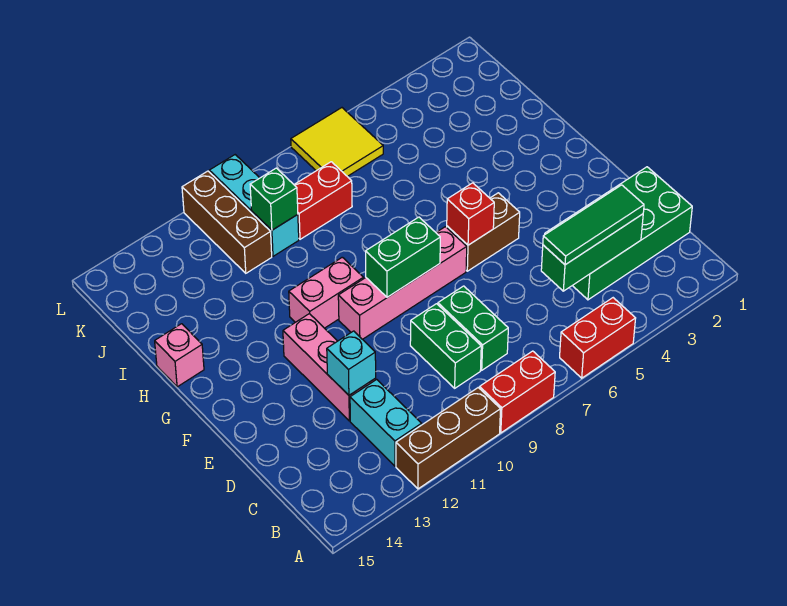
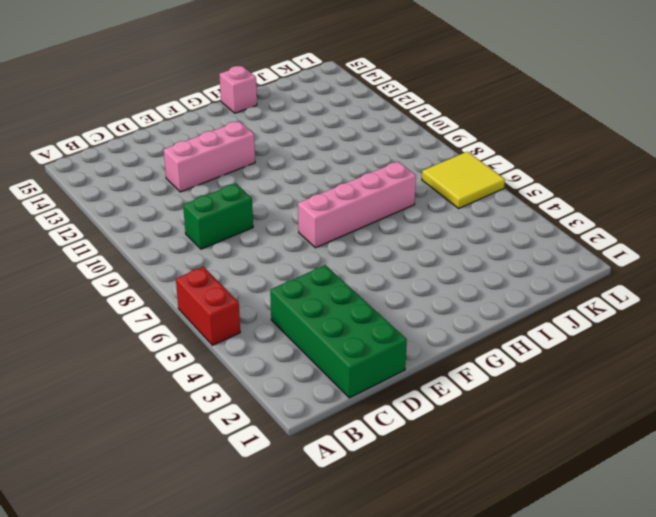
pink 1x4 brick [298,162,416,248] -> pink 1x4 brick turned to [338,227,467,339]
none -> red 1x2 brick [480,351,555,433]
none -> brown 1x3 brick [396,388,501,489]
none -> cyan 1x2 brick [350,379,422,466]

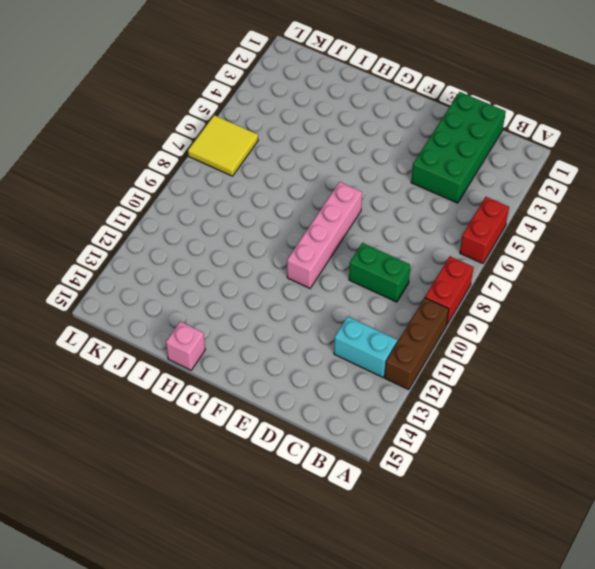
none -> green 1x2 brick [438,286,508,370]
none -> pink 1x3 brick [283,314,376,421]
none -> brown 1x2 brick [447,193,520,271]

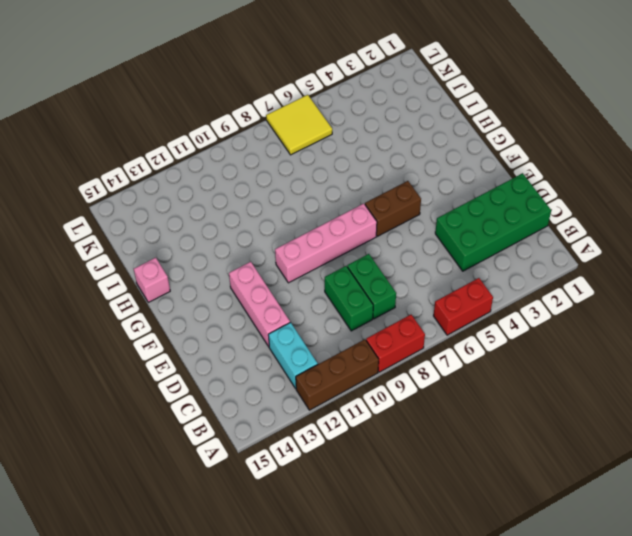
none -> pink 1x2 brick [289,257,363,328]
none -> red 1x2 brick [294,162,352,239]
none -> cyan 1x3 brick [209,155,299,256]

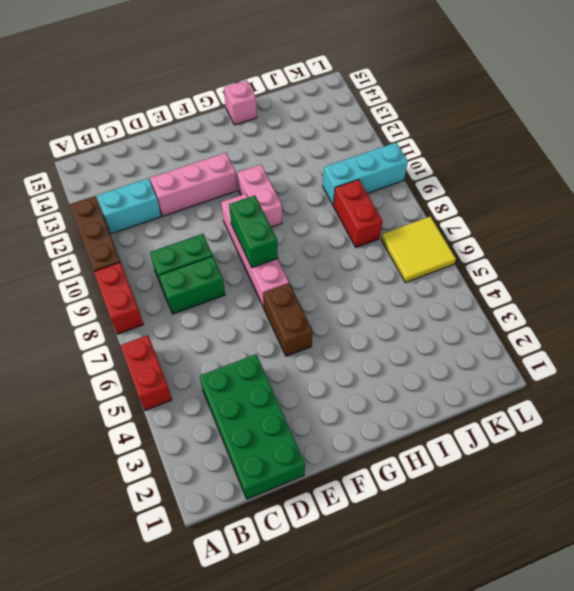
none -> brown 1x3 brick [182,171,272,273]
none -> green 1x3 brick [541,214,643,291]
none -> cyan 1x1 brick [327,331,376,395]

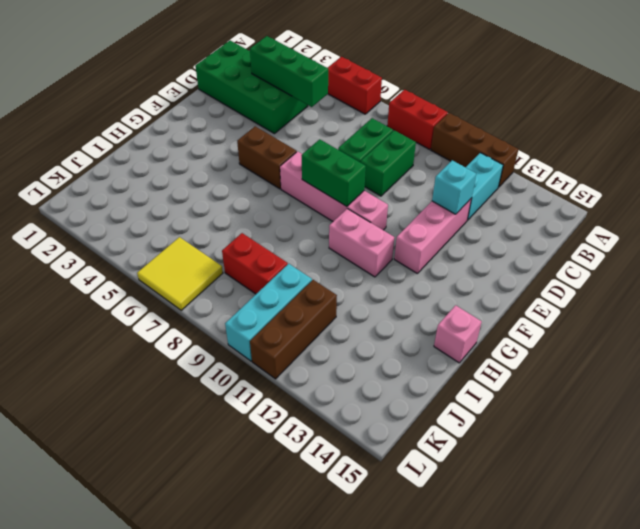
none -> red 1x1 brick [447,183,494,245]
none -> green 1x1 brick [250,168,298,230]
none -> green 1x3 tile [543,185,644,265]

